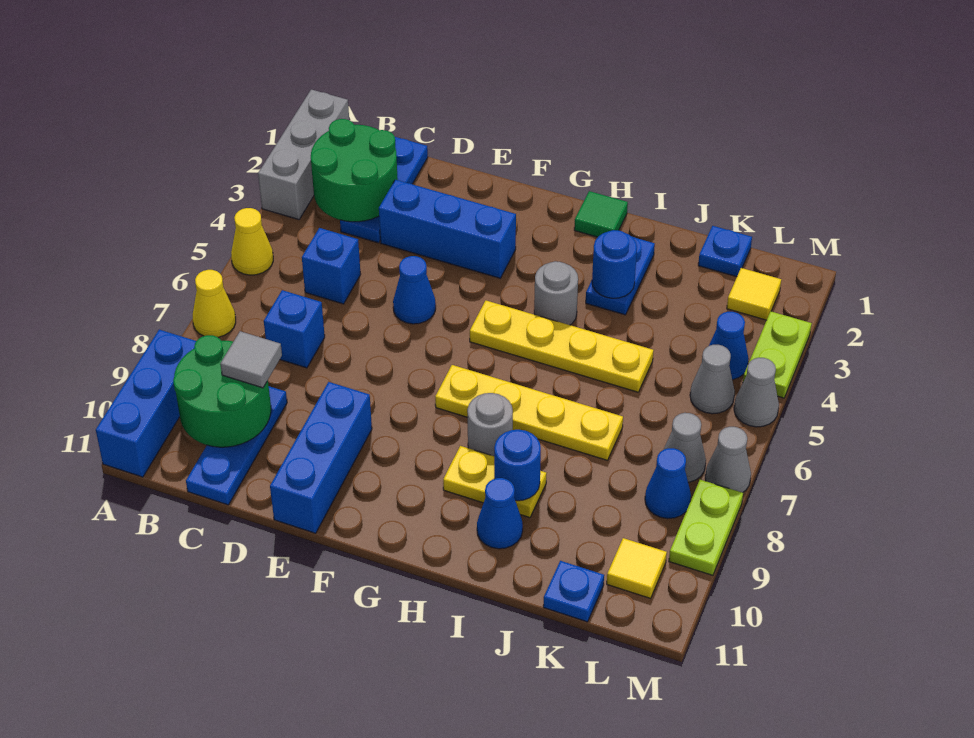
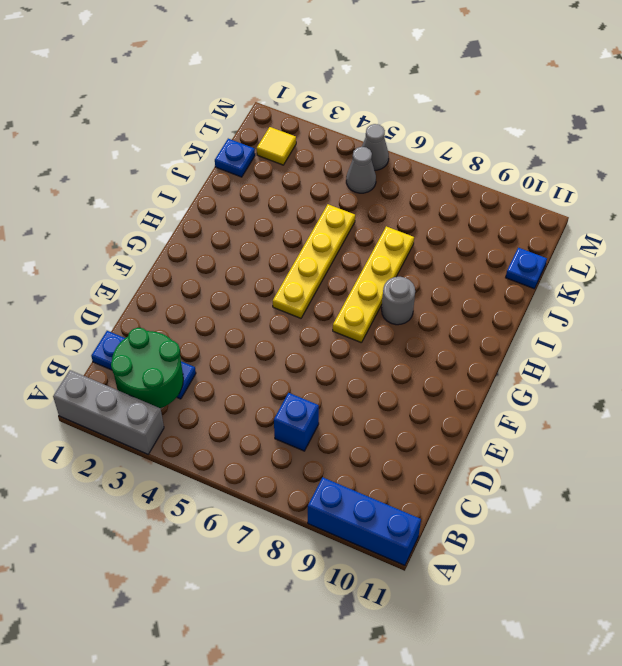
none -> yellow 1x1 cone [231,208,273,275]
none -> yellow 1x1 cone [193,270,236,337]
none -> blue 1x1 brick [302,228,361,304]
none -> blue 1x3 plate [186,386,287,505]

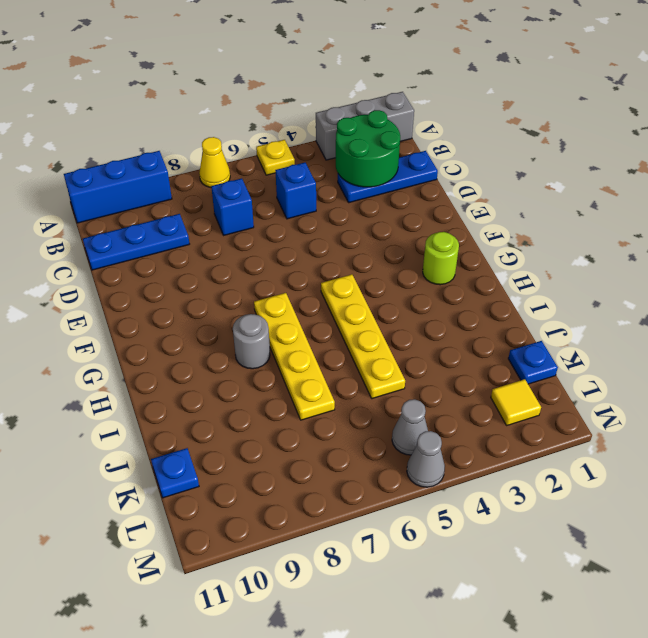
yellow 1x1 plate [256,140,295,175] -> yellow 1x1 cone [231,208,273,275]
lime 1x1 round brick [423,232,459,285] -> none
none -> blue 1x3 brick [379,180,516,278]
none -> blue 1x1 cone [393,256,436,324]
none -> blue 1x3 brick [270,382,372,533]
none -> green 1x1 tile [574,191,628,237]

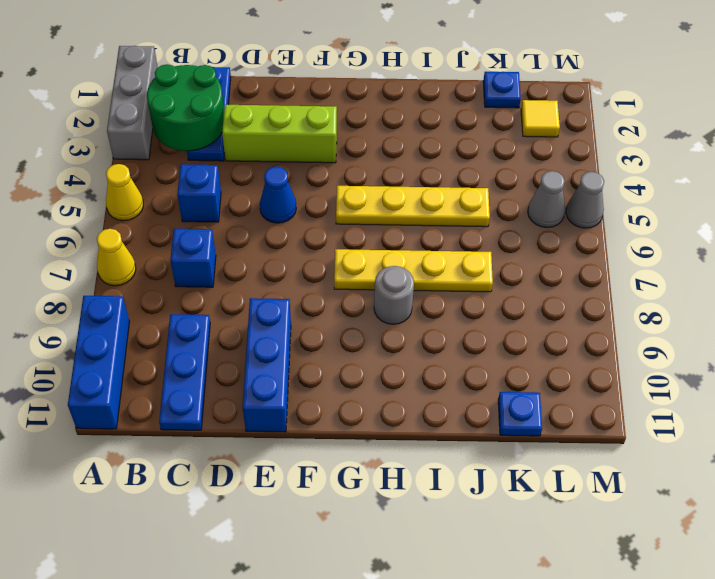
lime 1x3 brick [222,105,337,163] -> blue 1x3 brick [379,180,516,278]
none -> green 1x1 tile [574,191,628,237]
none -> grey 1x1 round brick [534,261,578,325]
none -> yellow 1x2 plate [443,446,546,518]
none -> blue 1x2 plate [586,237,655,315]

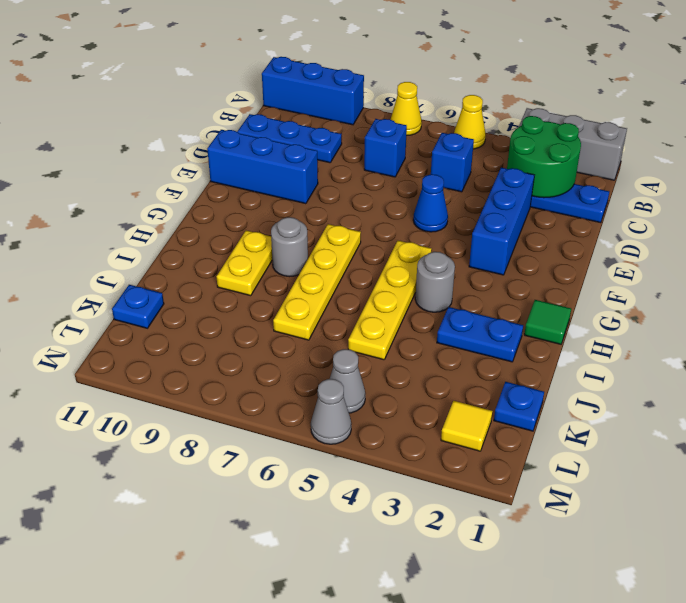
none -> blue 1x1 cone [477,478,523,549]
none -> blue 1x1 cone [709,312,749,380]
none -> grey 1x1 cone [664,413,706,482]
none -> blue 1x1 cone [645,448,691,519]

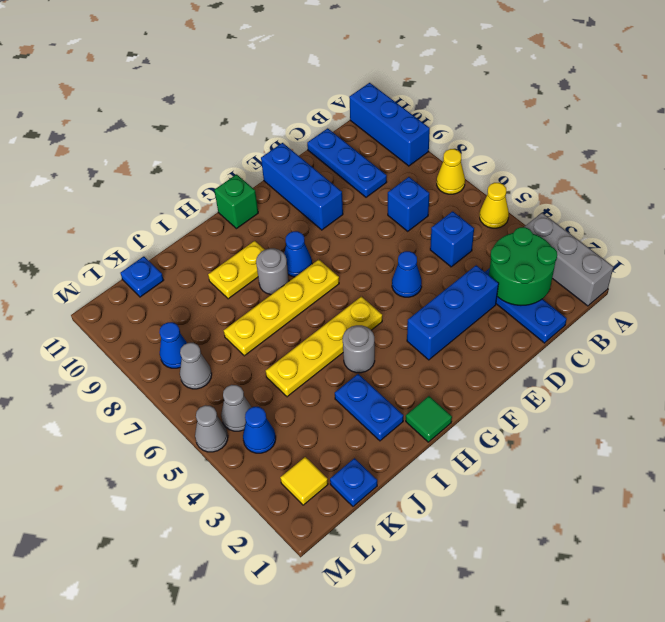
blue 1x1 cone [284,231,312,277] -> blue 1x1 cone moved to [477,478,523,549]
green 1x1 brick [214,174,258,229] -> none
none -> yellow 1x1 tile [607,538,667,598]
none -> lime 1x2 plate [743,311,812,398]
none -> grey 1x1 cone [705,427,751,493]
none -> lime 1x2 plate [669,480,743,575]

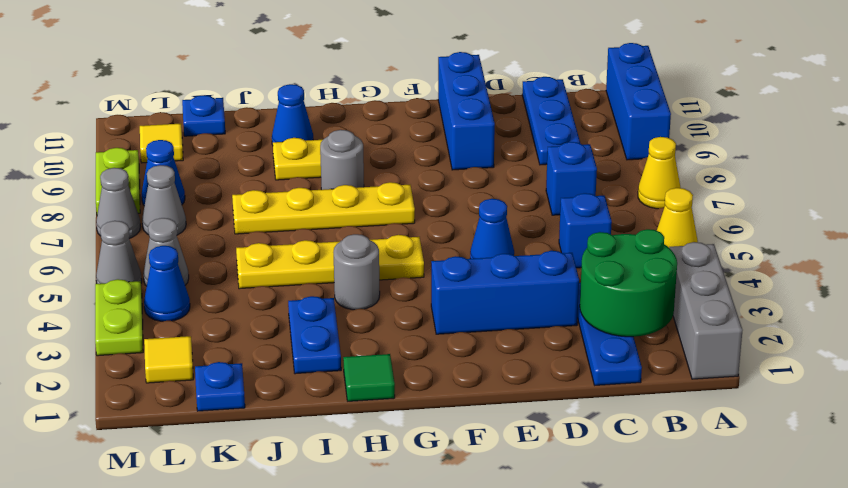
none -> green 2x2 round brick [173,335,271,447]
none -> blue 1x1 round brick [592,230,637,298]
none -> blue 1x1 round brick [494,430,541,501]
none -> grey 1x1 tile [220,331,282,388]

